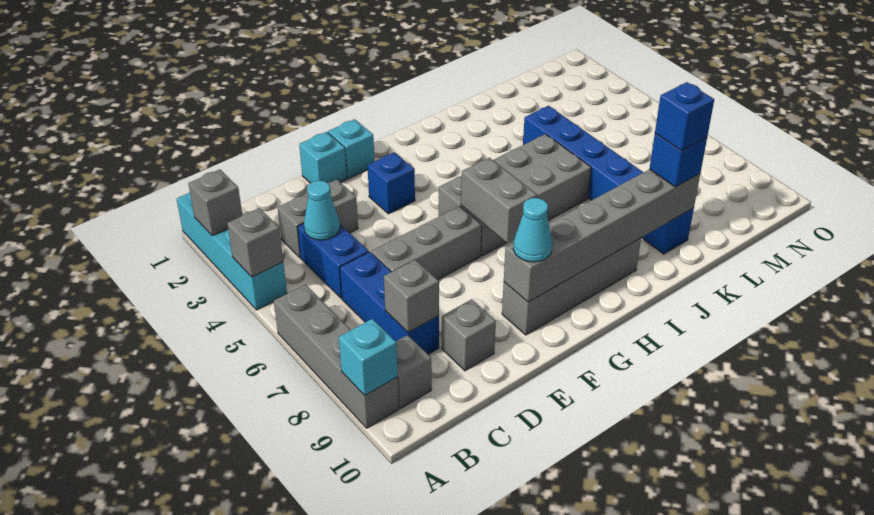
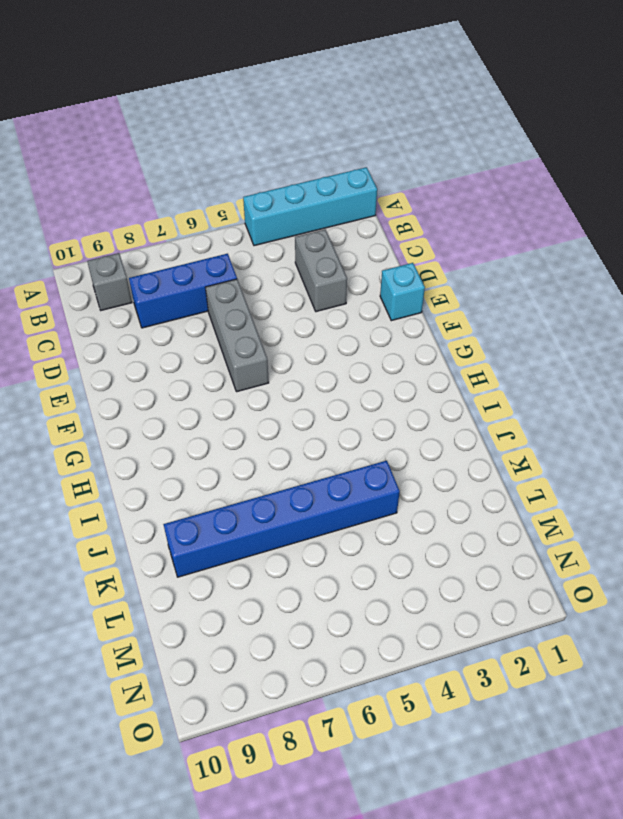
none -> grey 1x4 brick [274,285,399,428]
none -> blue 1x2 brick [298,223,369,298]
none -> grey 1x1 brick [442,300,496,371]

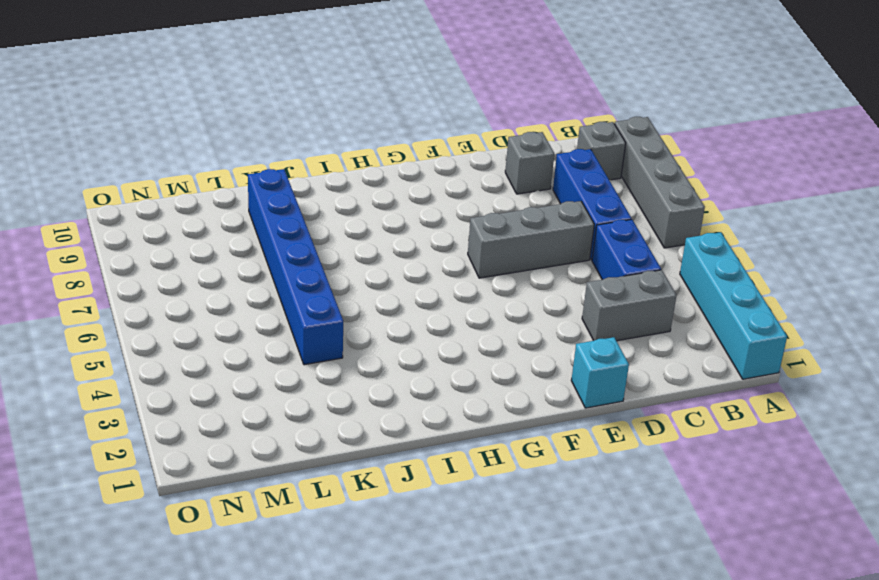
none -> cyan 1x1 brick [328,119,375,179]
none -> blue 1x1 brick [367,152,415,214]
none -> grey 1x4 brick [502,238,641,335]

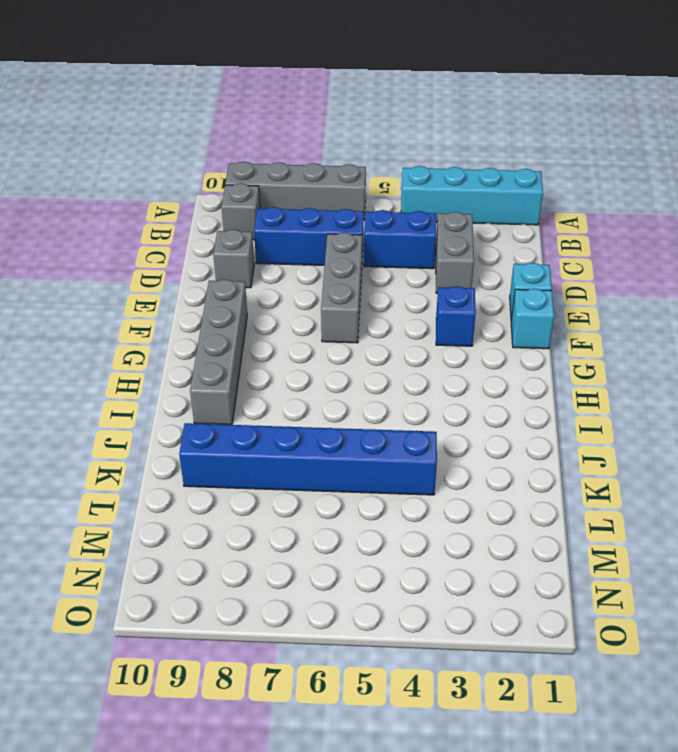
none -> grey 2x4 brick [439,134,591,256]
none -> grey 1x1 brick [188,169,242,236]
none -> grey 1x1 brick [227,208,283,277]

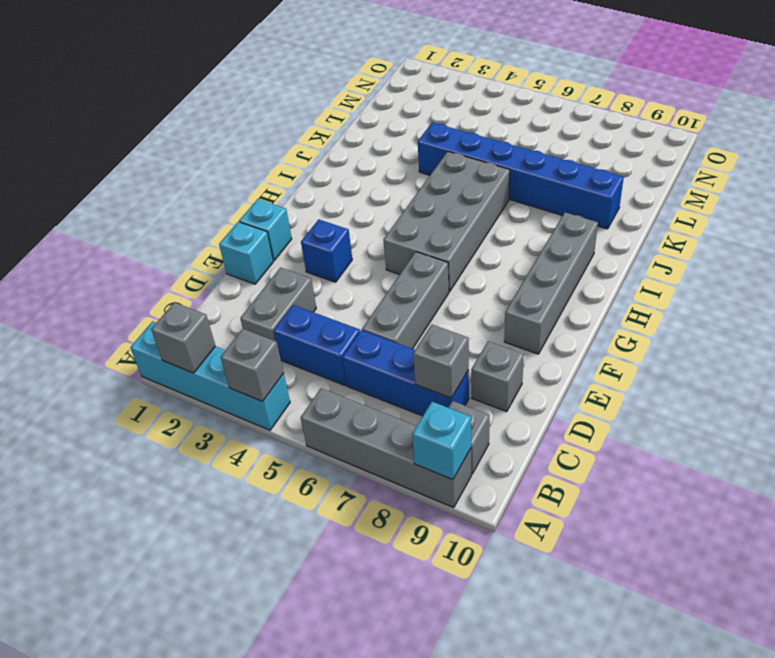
none -> cyan 1x1 cone [304,180,340,240]
none -> grey 1x6 brick [504,169,700,302]
none -> grey 1x2 brick [461,158,537,243]

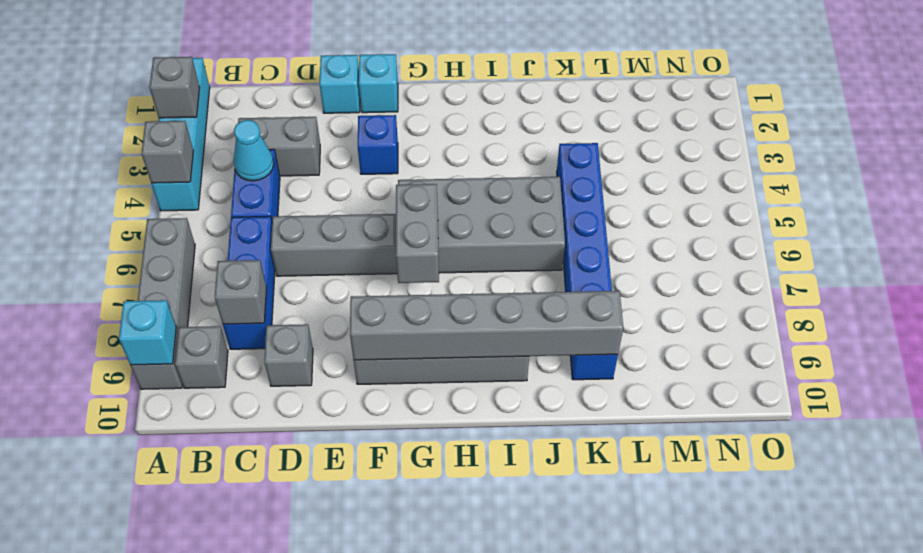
none -> cyan 1x1 cone [513,198,552,262]
none -> blue 1x1 brick [649,133,707,187]
none -> blue 1x1 brick [655,82,714,151]

